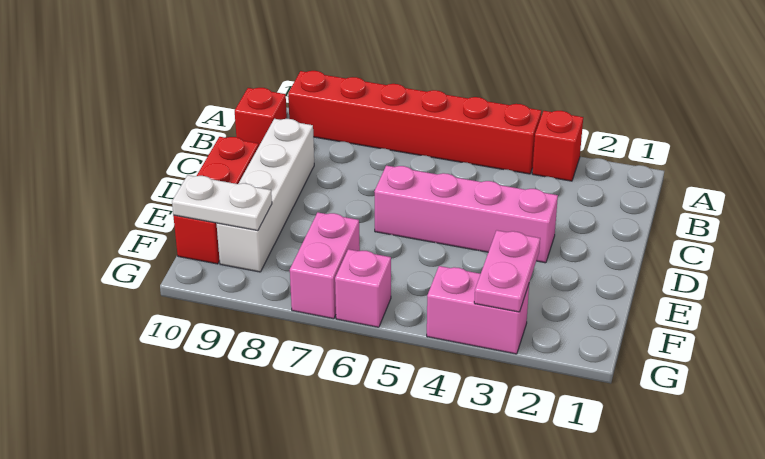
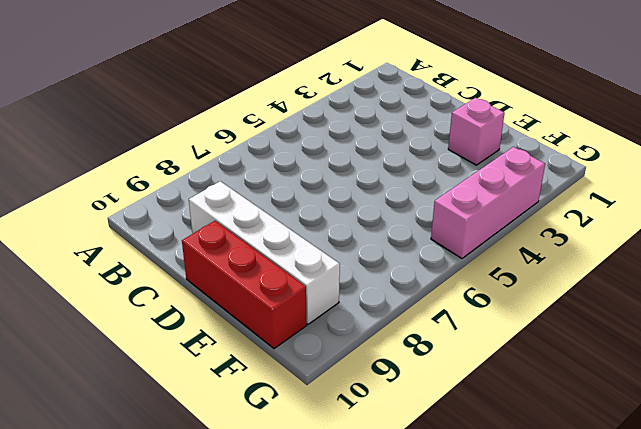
pink 1x1 brick [448,98,504,165] -> pink 1x1 brick moved to [335,249,391,327]
pink 1x3 brick [431,147,545,258] -> pink 1x2 brick [427,266,529,354]
none -> red 1x1 brick [532,111,583,181]
none -> red 1x6 brick [288,71,541,174]

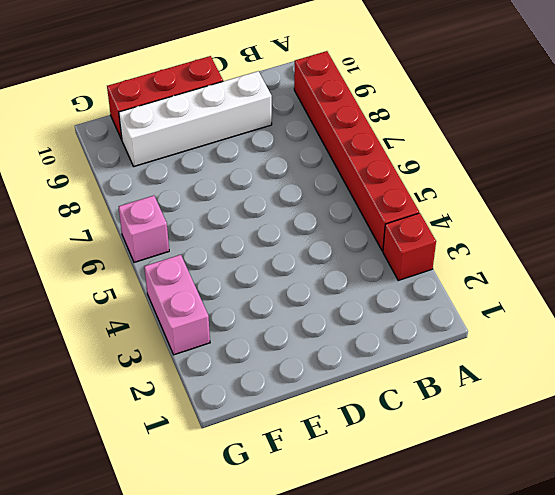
none -> red 1x1 brick [235,88,287,145]
none -> pink 1x4 brick [374,166,558,263]

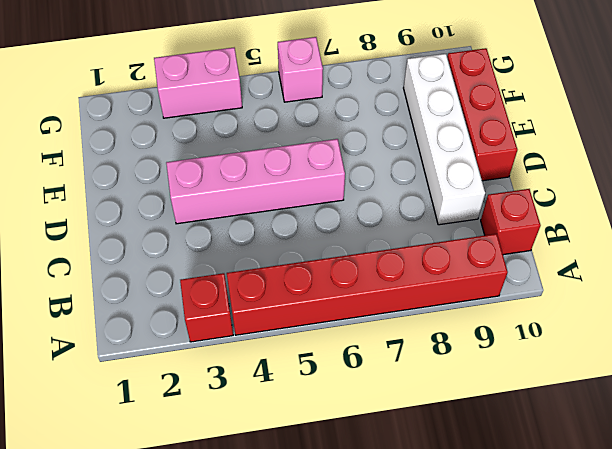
none -> pink 1x2 brick [290,212,360,319]
none -> pink 1x2 plate [474,230,540,312]

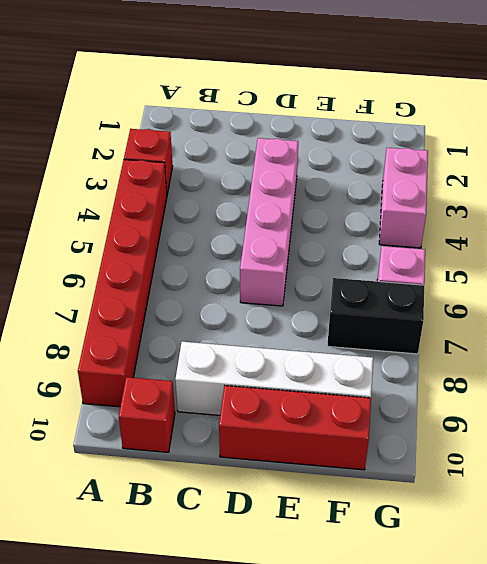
black 1x2 brick [327,278,424,354] -> pink 1x2 brick [290,212,360,319]
none -> pink 1x2 plate [474,230,540,312]
none -> white 1x2 plate [172,175,272,231]

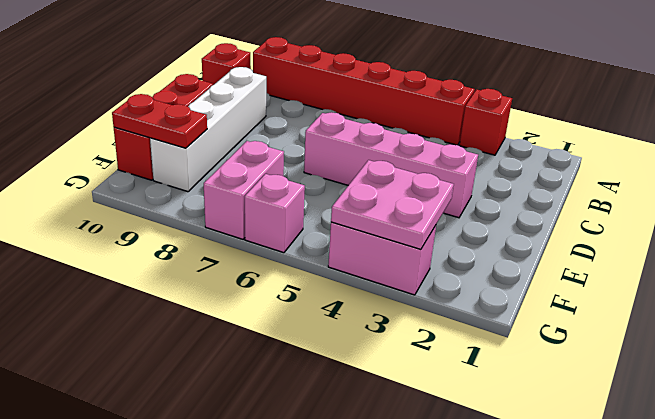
pink 2x2 plate [331,160,454,249] -> pink 1x2 plate [474,230,540,312]
red 1x2 plate [112,94,207,148] -> white 1x2 plate [172,175,272,231]

